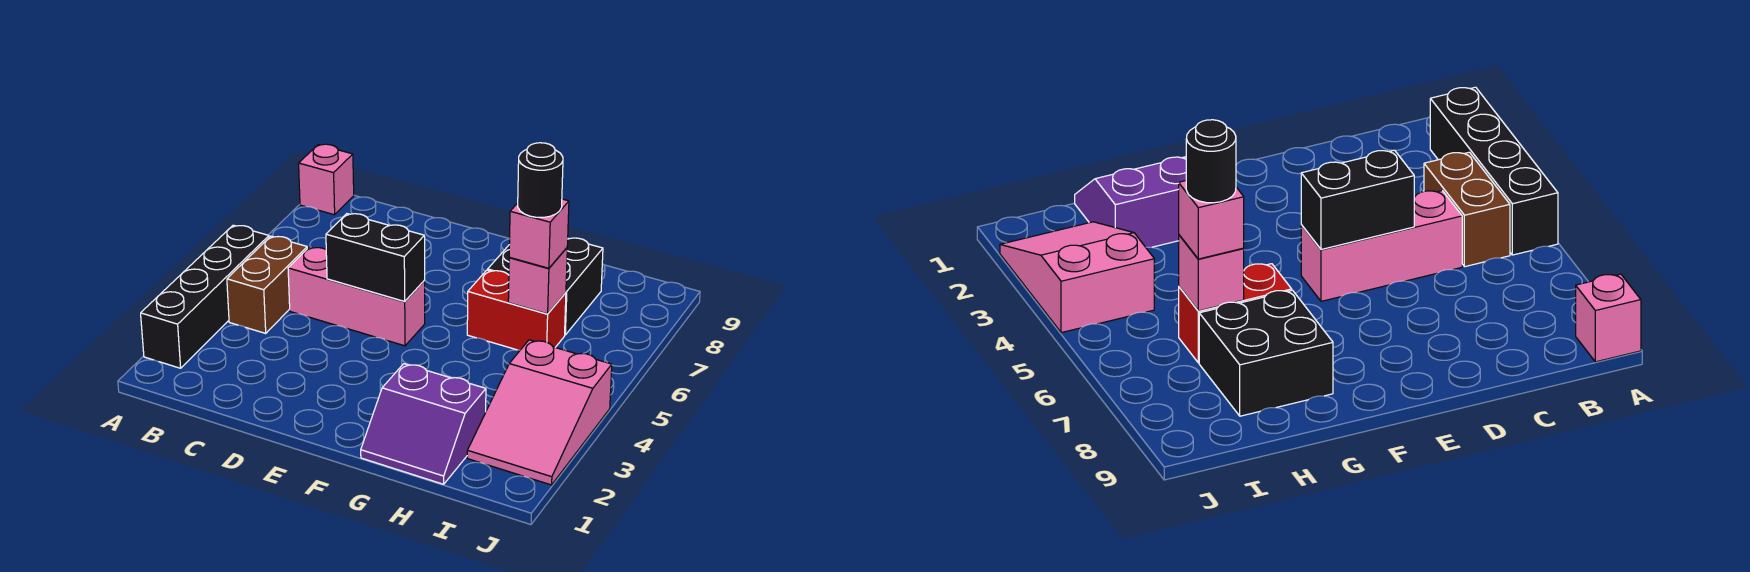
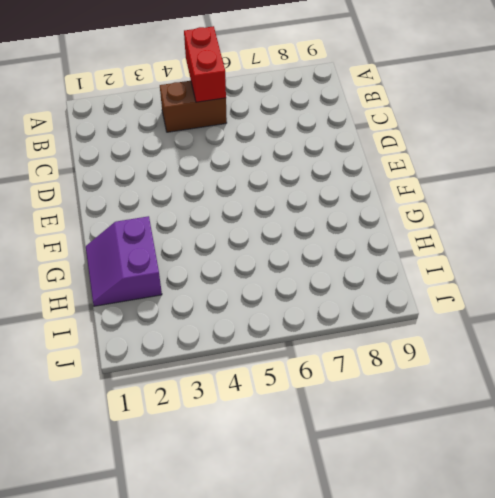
red 1x2 brick [184,26,226,102] -> red 1x2 brick moved to [467,270,566,350]
none -> black 1x4 brick [141,225,269,368]
none -> pink 1x1 brick [299,144,354,215]
none -> pink 1x3 brick [288,247,425,346]

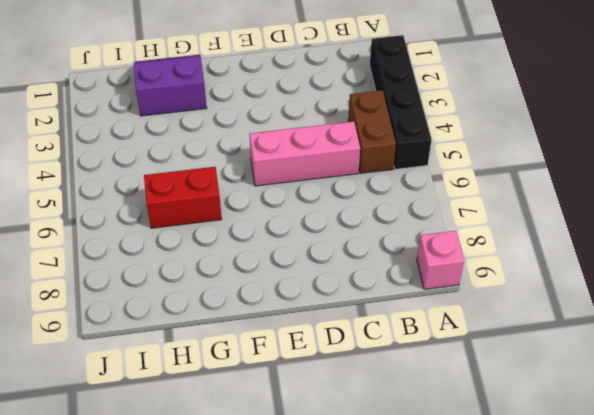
none -> black 2x2 brick [488,238,603,335]
none -> pink 2x3 slope [467,340,612,485]
none -> black 1x2 brick [326,214,425,301]

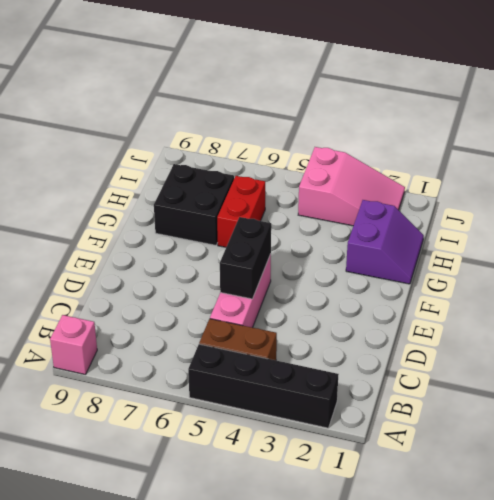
none -> pink 1x1 brick [508,248,567,314]
none -> pink 1x1 brick [509,199,569,268]
none -> black 1x1 round brick [518,143,563,217]

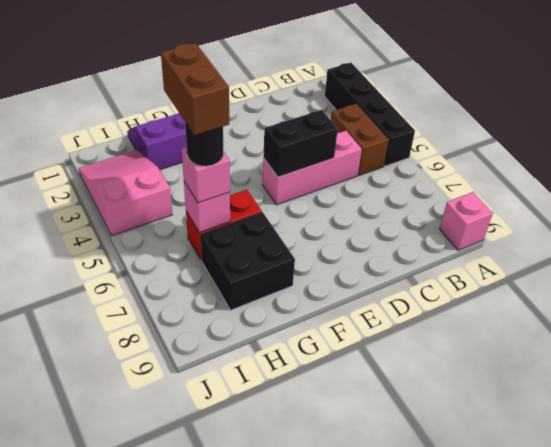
brown 1x2 brick [161,43,229,135] -> none

